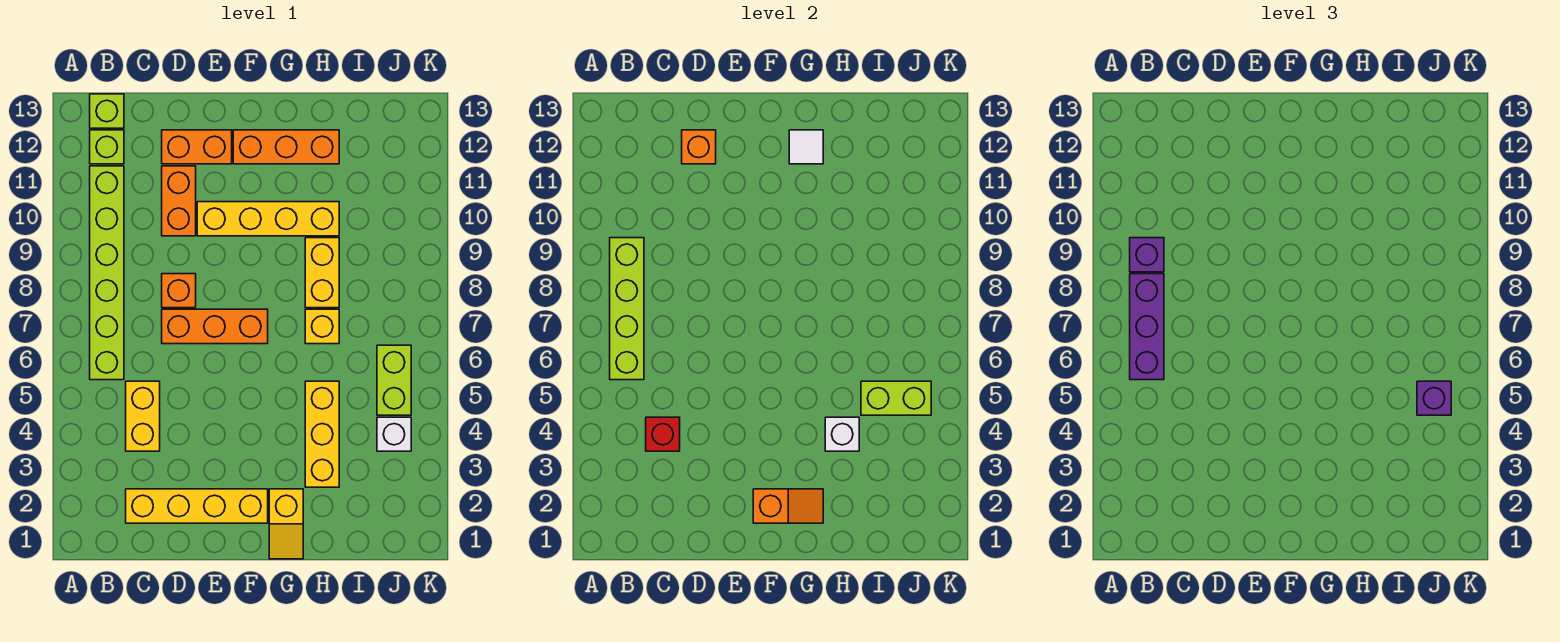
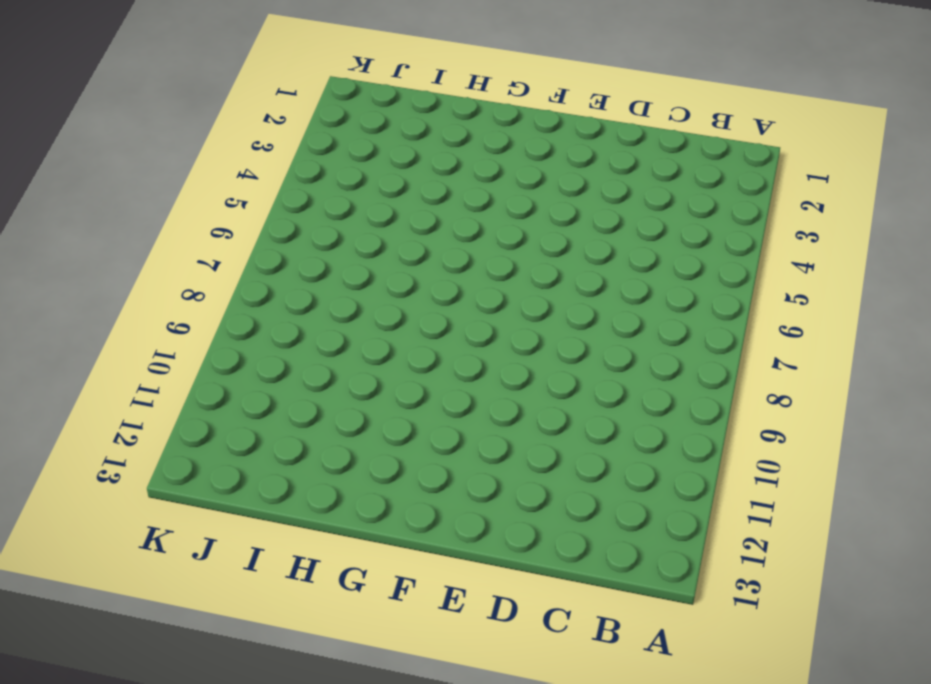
none -> lime 1x6 brick [90,166,124,380]
none -> lime 1x1 brick [90,130,124,164]
none -> lime 1x1 brick [90,94,124,128]

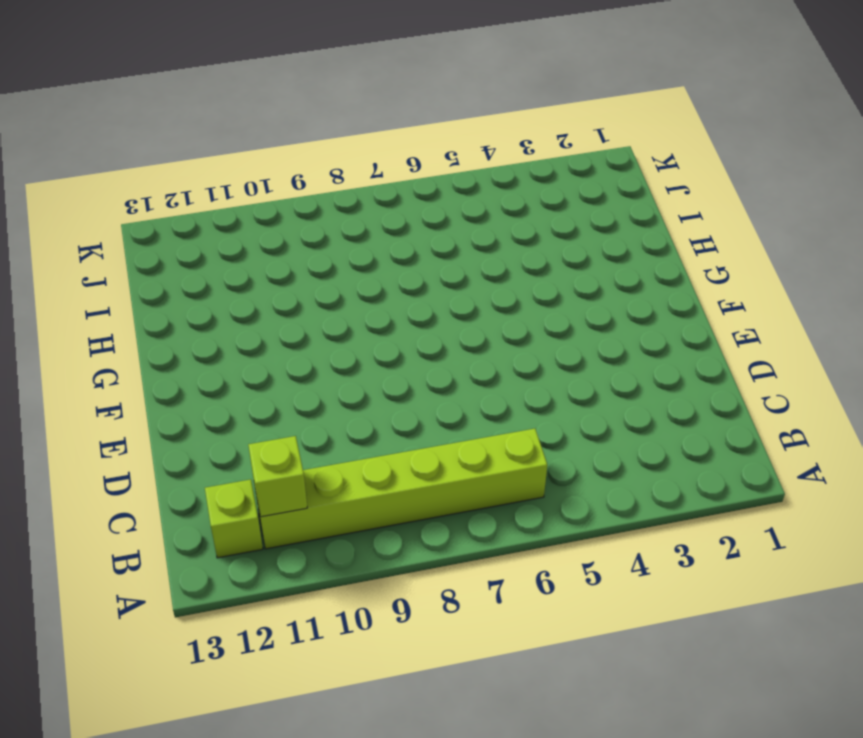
lime 1x1 brick [248,436,307,517] -> lime 1x1 brick moved to [90,94,124,128]
none -> yellow 1x4 brick [126,489,268,523]
none -> yellow 1x2 brick [126,381,160,451]
none -> orange 1x3 brick [162,309,268,344]

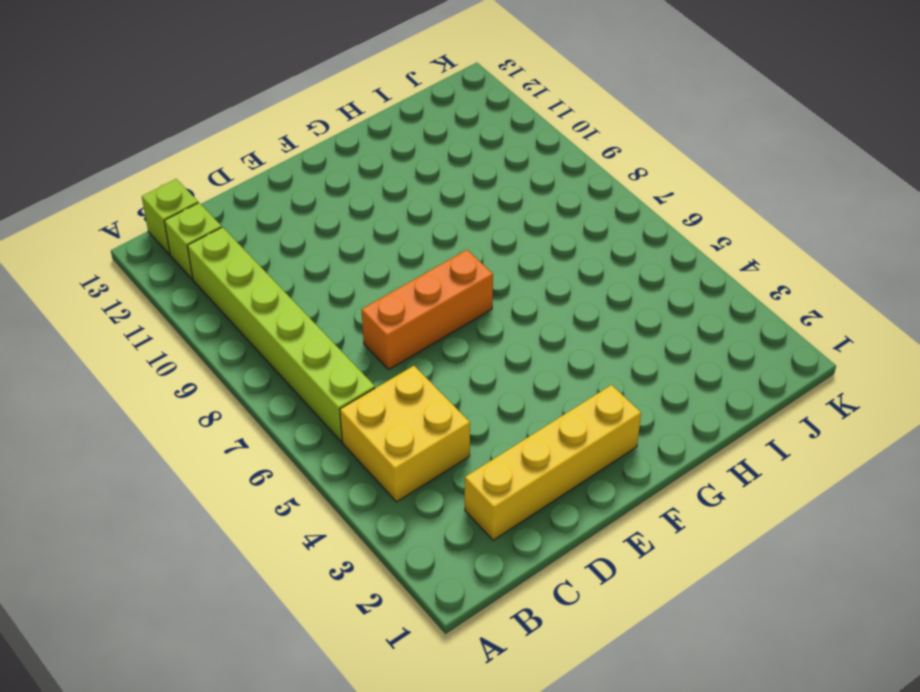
yellow 2x2 brick [340,366,470,502] -> yellow 1x2 brick [126,381,160,451]
none -> orange 1x1 brick [162,274,196,308]
none -> orange 1x2 brick [162,166,196,236]
none -> orange 1x2 brick [162,130,232,164]

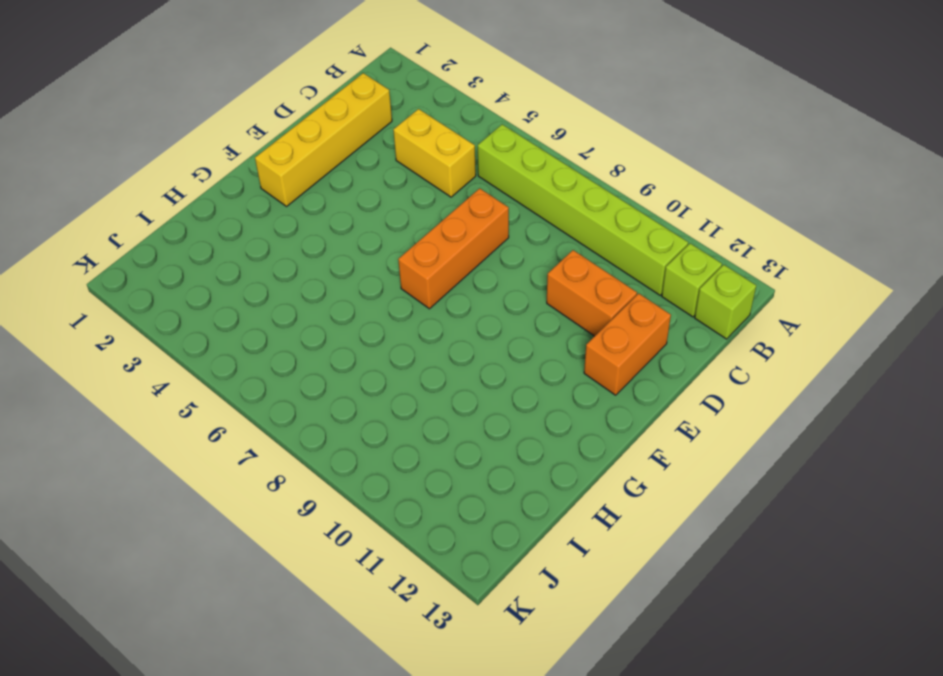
none -> orange 1x1 brick [162,274,196,308]
none -> yellow 1x4 brick [197,202,339,236]
none -> orange 1x3 brick [233,130,339,164]

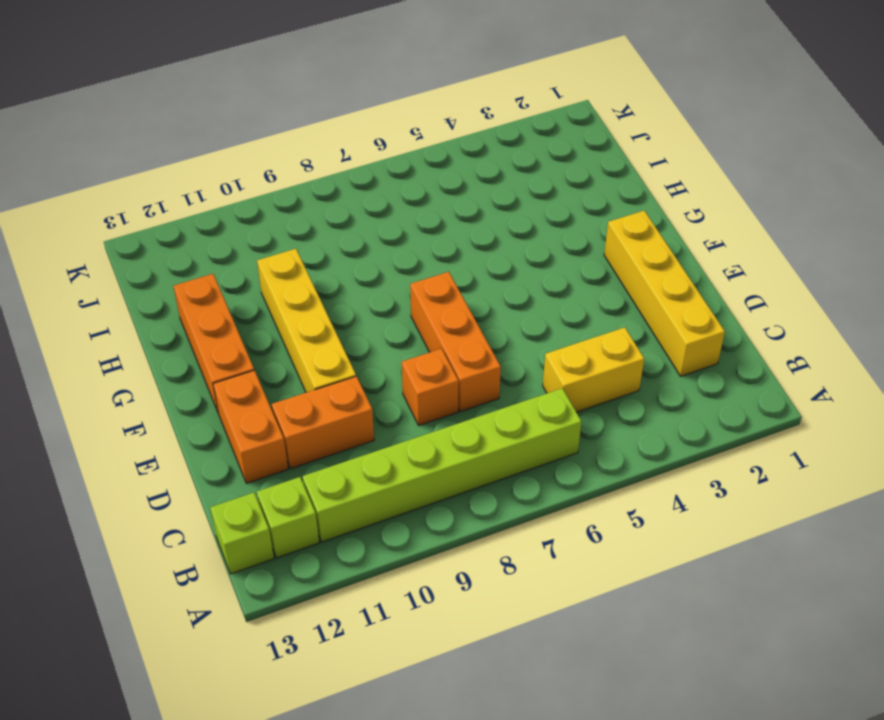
none -> yellow 1x2 slope [269,489,303,559]
none -> yellow 1x3 brick [305,381,339,487]
none -> yellow 1x1 brick [305,309,339,344]

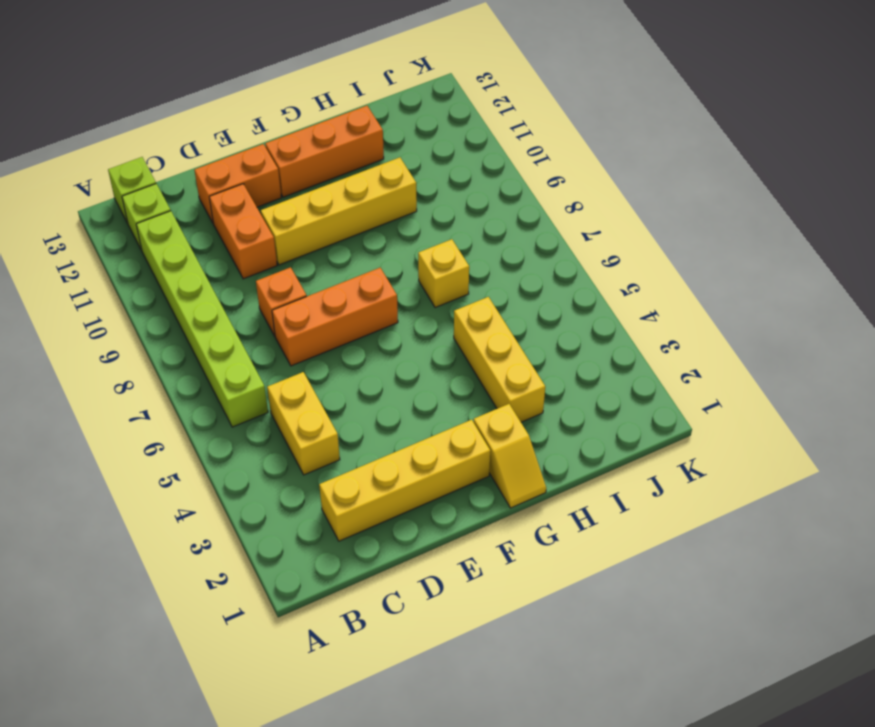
none -> yellow 1x2 brick [305,238,339,308]
none -> white 1x1 brick [377,417,411,451]
none -> lime 1x2 brick [377,345,411,415]

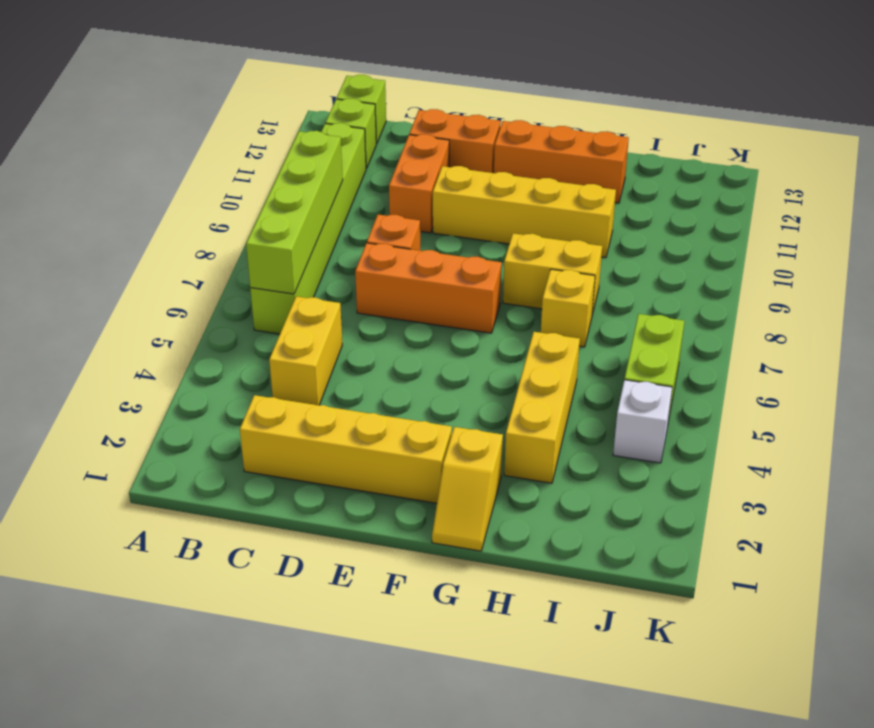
yellow 1x2 brick [503,233,602,315] -> yellow 1x2 brick turned to [305,238,339,308]
none -> red 1x1 brick [646,417,680,451]
none -> orange 1x1 brick [682,130,716,164]
none -> orange 1x2 slope [753,489,823,523]

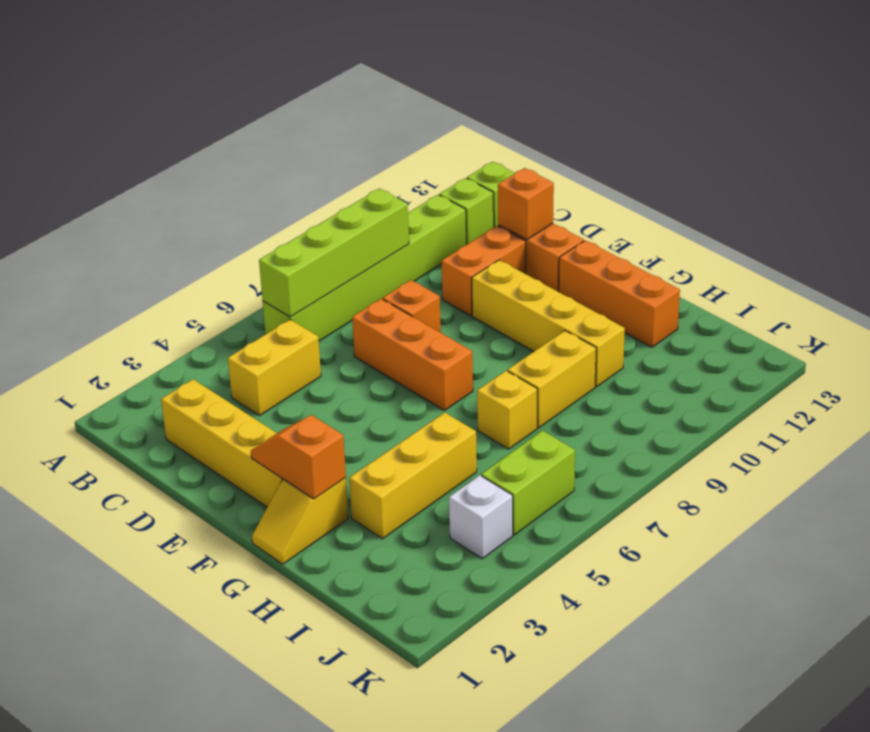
orange 1x2 slope [251,415,346,499] -> orange 1x2 slope turned to [753,489,823,523]
none -> red 1x1 brick [646,417,680,451]
none -> white 1x1 tile [789,130,823,164]
none -> white 1x1 brick [825,417,859,451]

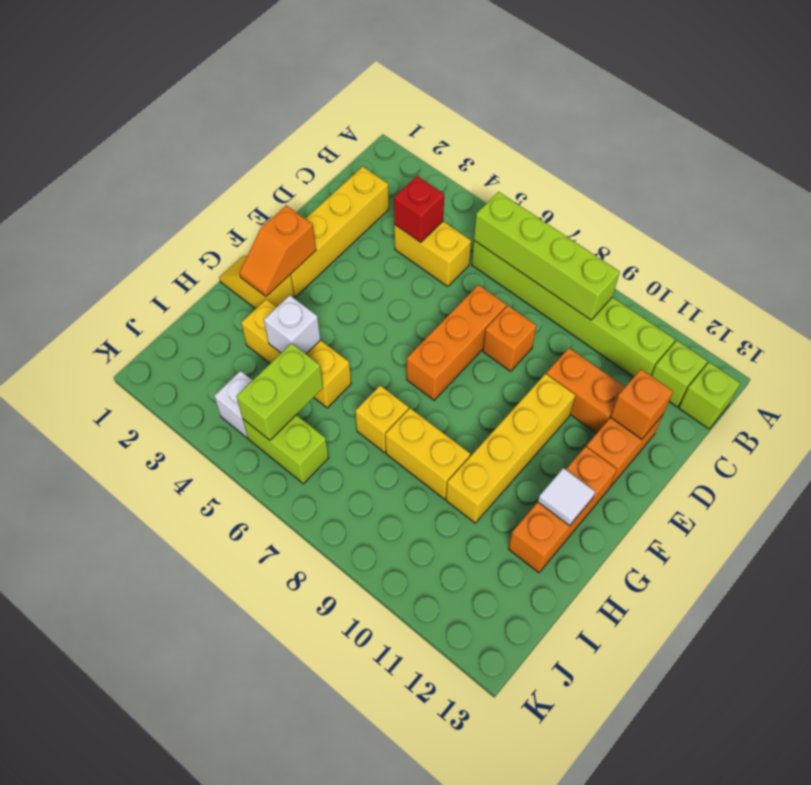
none -> purple 1x3 brick [1130,274,1164,380]
none -> purple 1x1 brick [1130,238,1164,272]
none -> purple 1x1 brick [1417,381,1451,415]

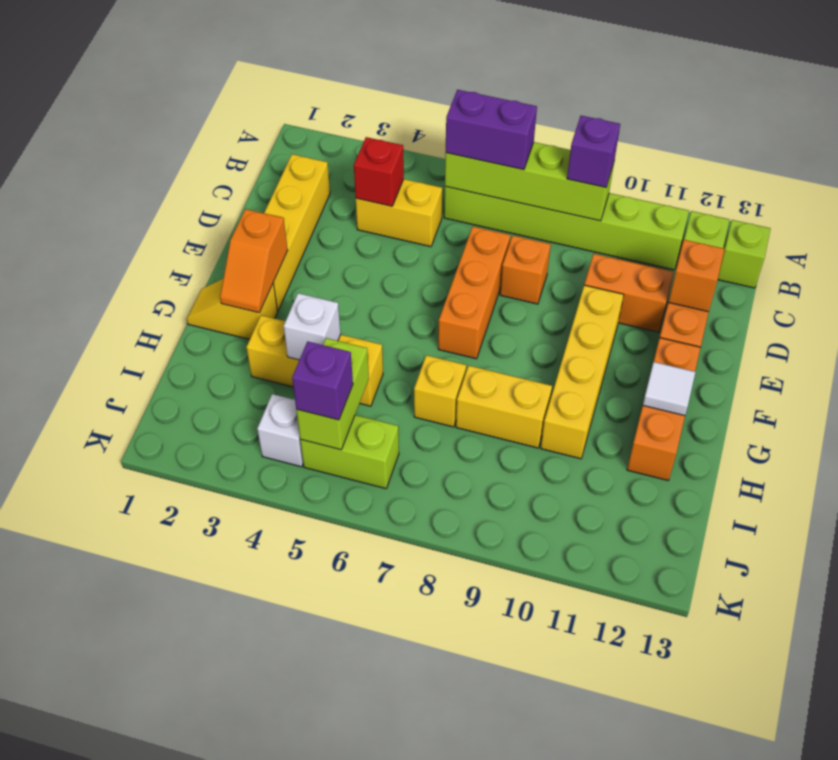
purple 1x2 brick [446,90,537,170] -> purple 1x3 brick [1130,274,1164,380]

